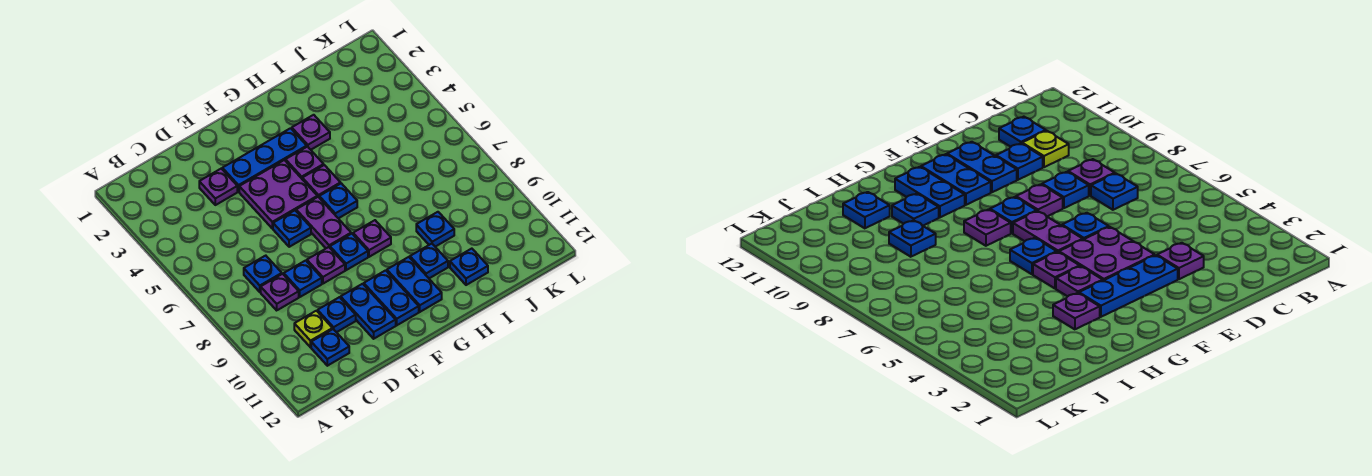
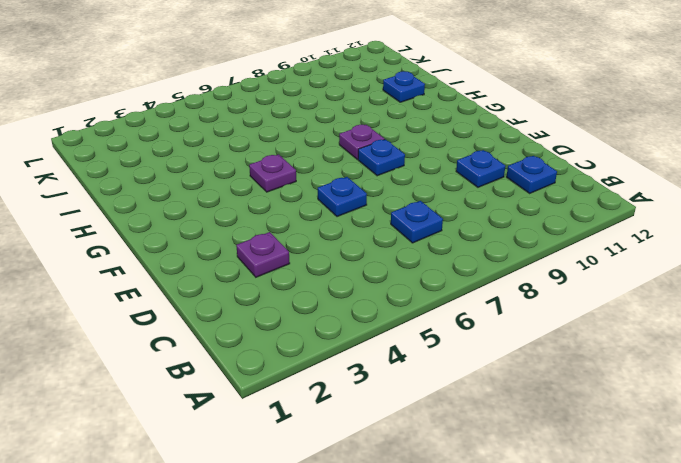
none -> purple 1x1 plate [261,274,299,310]
none -> lime 1x1 plate [294,311,332,347]
none -> blue 1x1 plate [284,260,322,297]

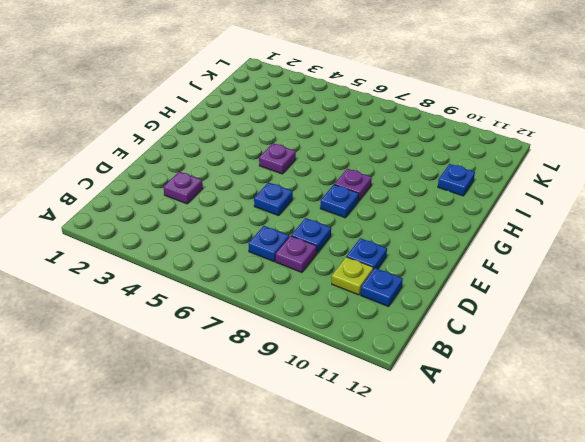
none -> blue 1x3 plate [222,128,307,192]
none -> purple 2x2 plate [239,160,317,228]
none -> purple 1x1 plate [307,247,345,284]

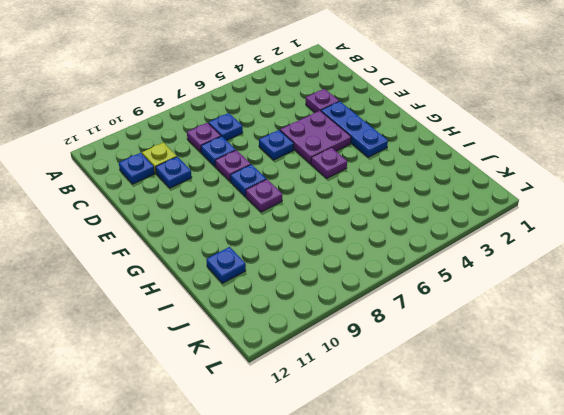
none -> blue 1x2 plate [341,284,396,339]
none -> purple 1x2 plate [296,197,351,248]
none -> blue 1x2 plate [364,270,419,325]

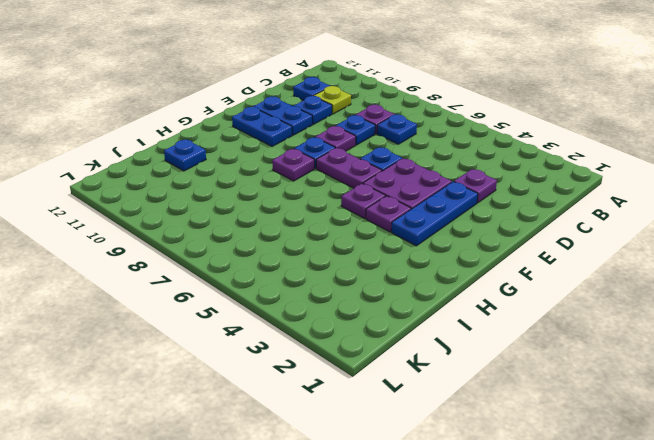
none -> blue 1x1 plate [319,183,357,218]
none -> blue 1x2 plate [387,257,442,312]
none -> purple 1x1 plate [292,115,330,150]

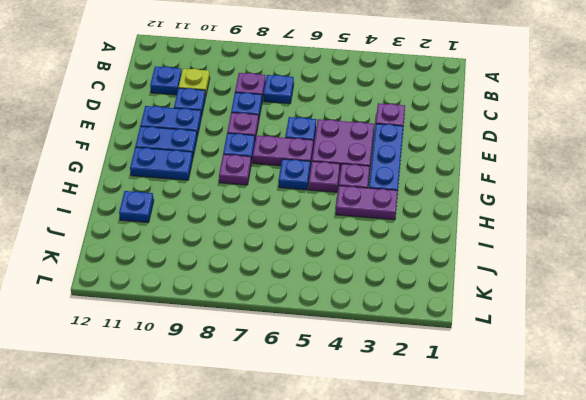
purple 1x2 plate [336,186,398,220] -> purple 1x1 plate [292,115,330,150]
none -> blue 1x1 plate [410,244,448,278]
none -> blue 1x1 plate [416,212,454,247]

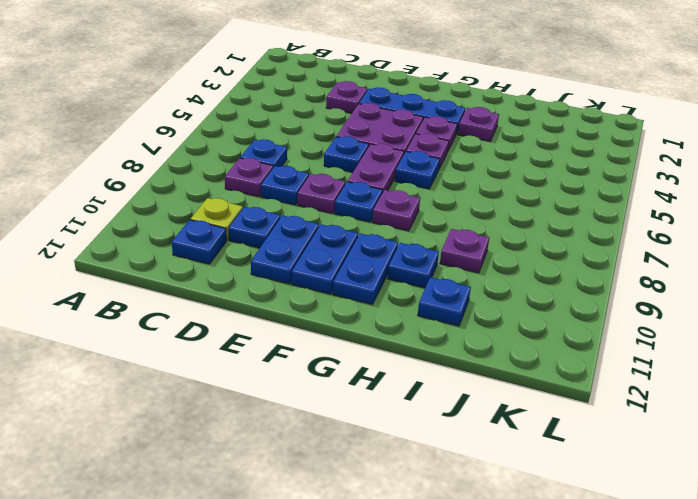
purple 1x1 plate [440,229,489,273] -> blue 1x1 plate [416,212,454,247]

